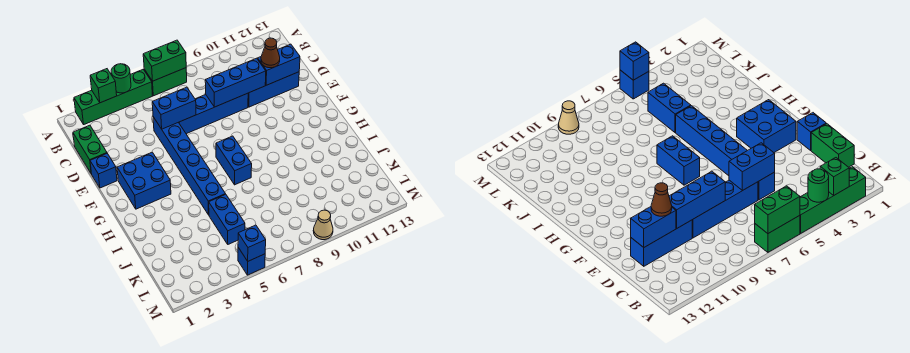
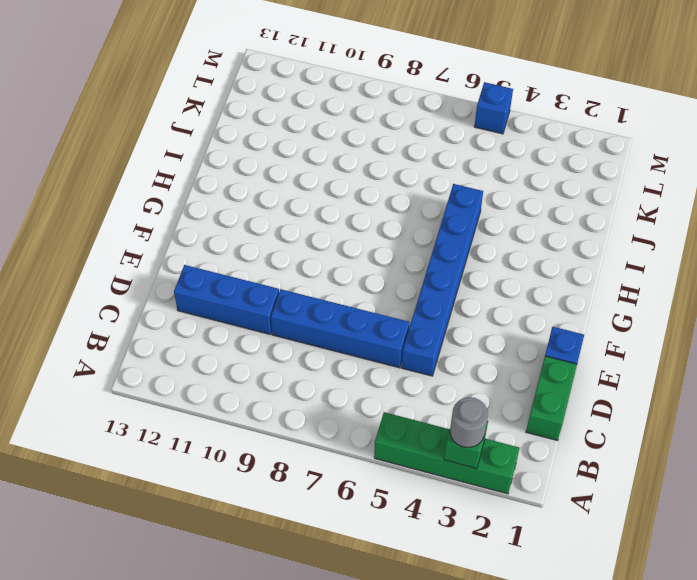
grey 1x1 round brick [450,397,488,448] -> none
none -> green 1x2 brick [144,68,187,96]
none -> blue 2x2 brick [117,152,171,209]
none -> blue 1x2 brick [216,136,252,185]

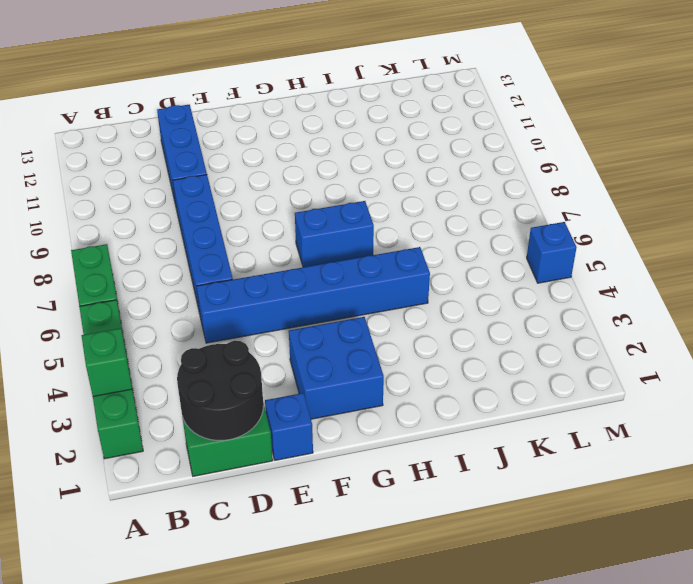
black 2x2 round brick [177,341,263,440] -> none
none -> blue 1x2 brick [209,194,245,244]
none -> tan 1x1 cone [313,210,333,240]
none -> green 1x1 round brick [111,64,131,93]

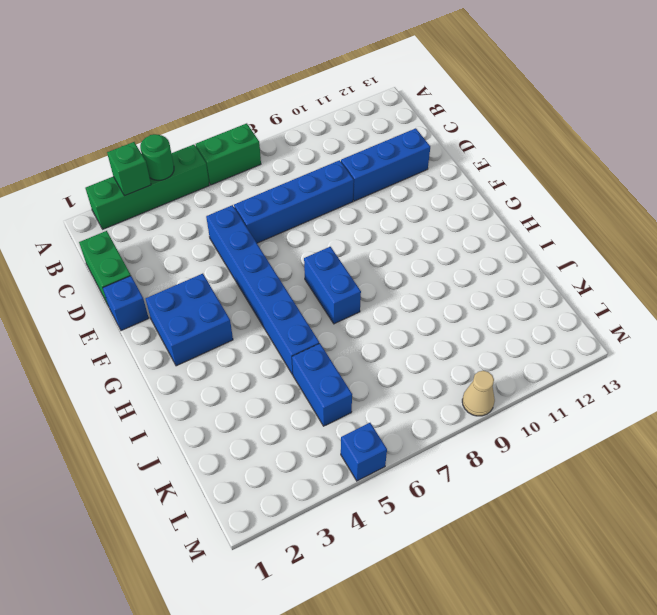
none -> green 1x2 brick [143,40,186,81]
none -> blue 1x2 brick [152,87,196,129]
none -> blue 1x3 brick [205,58,266,107]

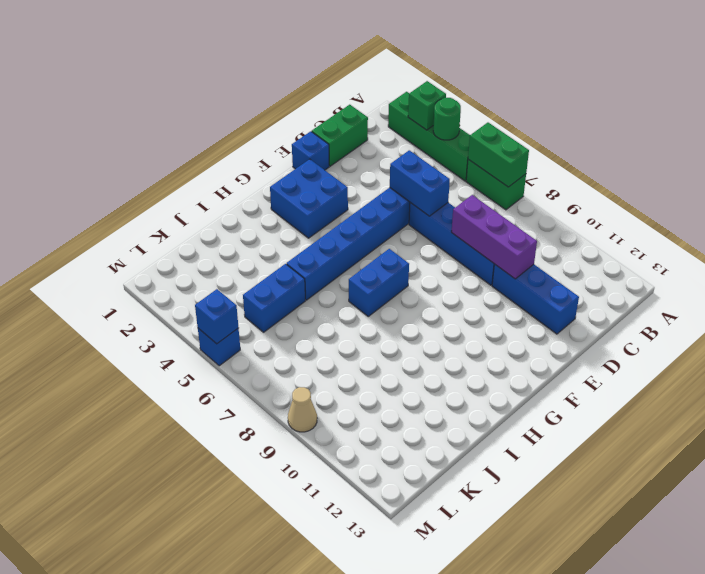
purple 1x3 brick [452,195,537,279] -> blue 1x3 brick [205,58,266,107]
none -> blue 1x2 brick [258,44,300,85]
none -> brown 1x1 cone [261,38,280,68]

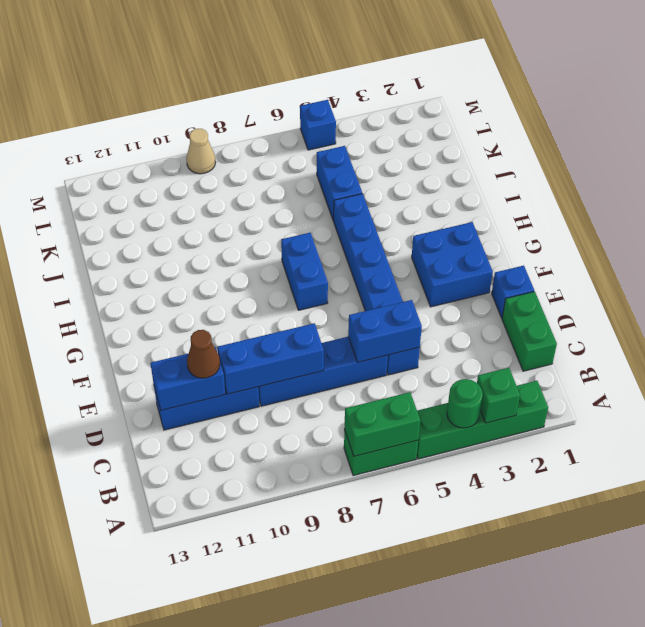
none -> blue 1x1 brick [238,225,266,261]

